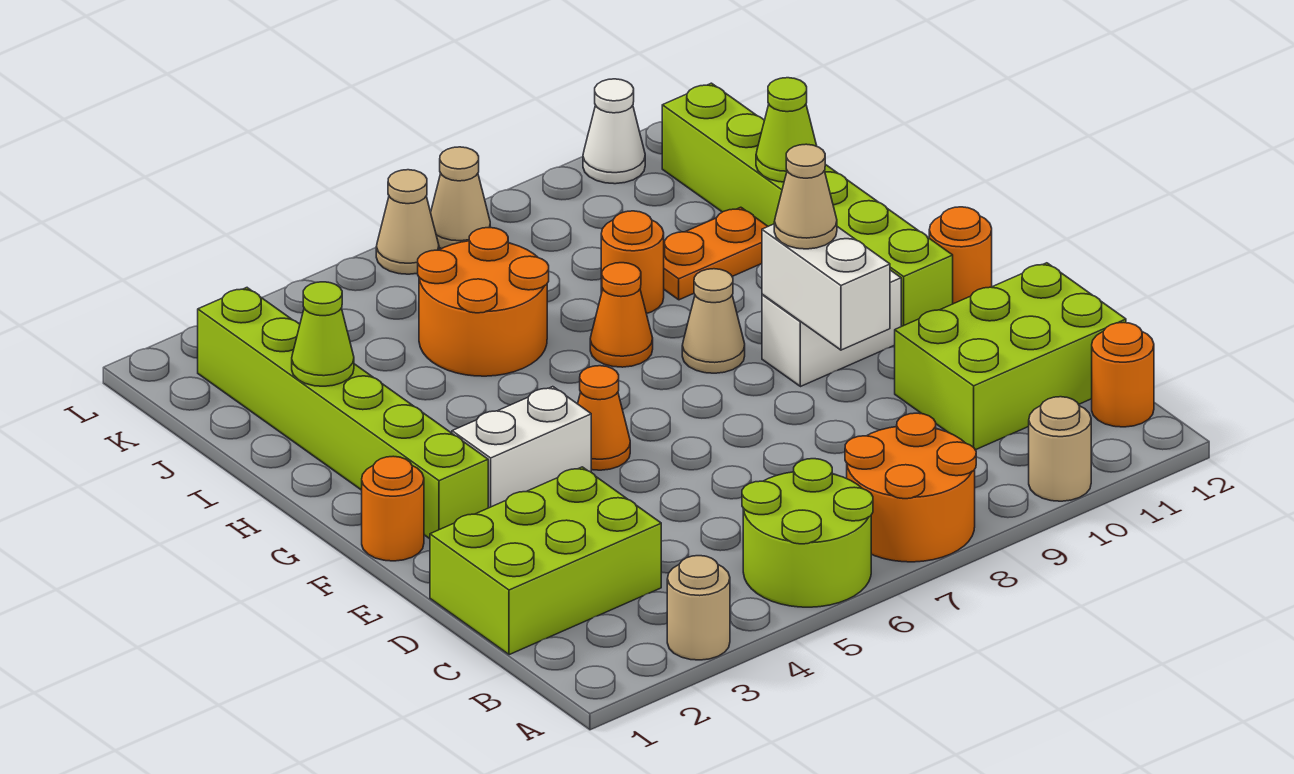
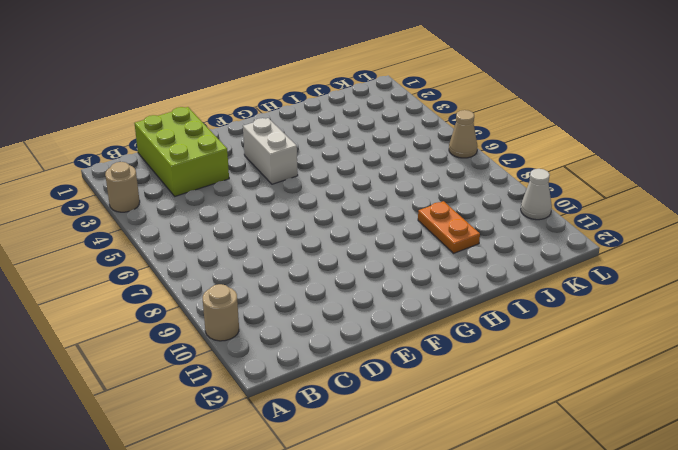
none -> lime 2x2 round brick [742,459,873,607]
none -> orange 2x2 round brick [845,413,976,562]
none -> orange 1x1 round brick [1092,322,1154,427]

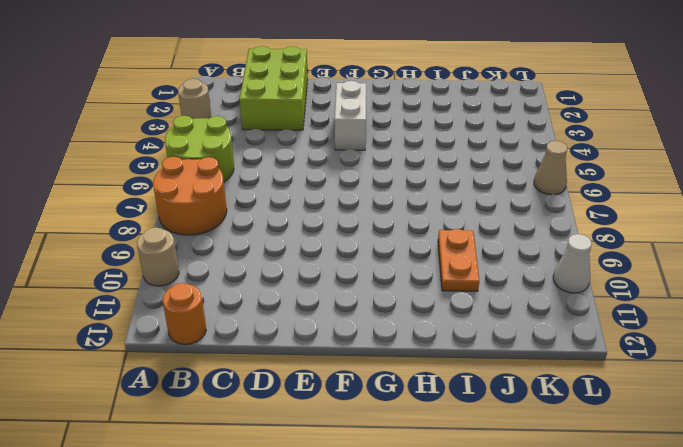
none -> lime 2x3 brick [895,263,1126,450]
none -> orange 1x1 round brick [362,456,424,561]
none -> lime 1x6 brick [198,288,488,539]

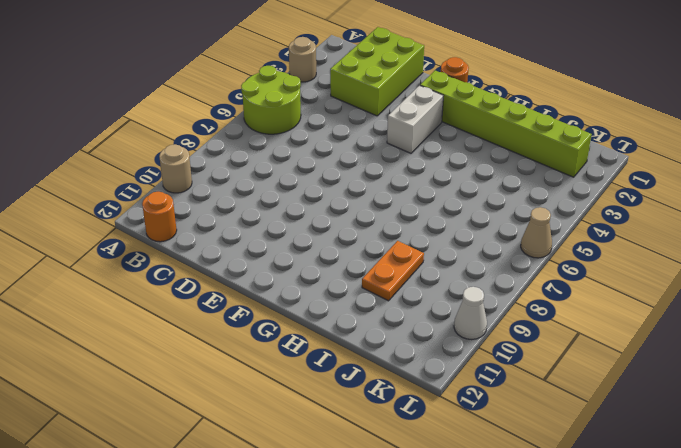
none -> orange 2x2 round brick [845,413,976,562]
none -> lime 2x3 brick [895,263,1126,450]
none -> orange 1x1 cone [578,366,630,470]

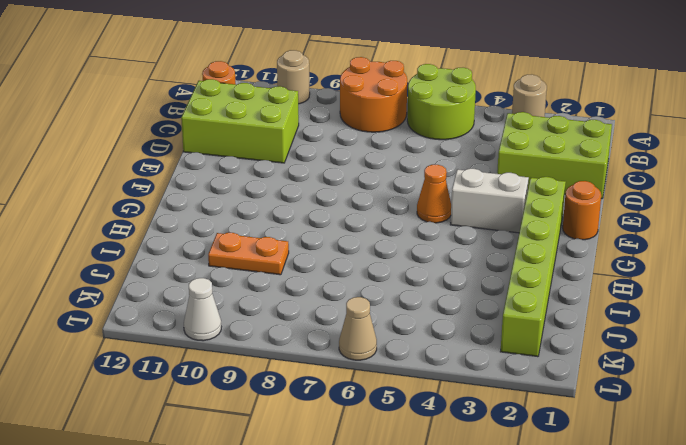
none -> white 1x2 brick [762,270,901,387]
none -> lime 1x6 brick [662,83,953,326]
none -> orange 1x1 round brick [929,207,992,304]

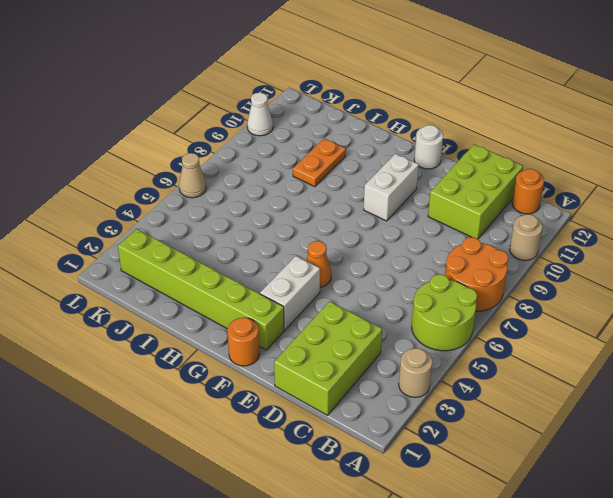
white 1x1 round brick [414,125,443,169] -> orange 1x1 round brick [929,207,992,304]
none -> lime 1x6 brick [662,83,953,326]
none -> tan 1x1 cone [682,269,745,373]
none -> orange 1x1 cone [590,263,653,367]

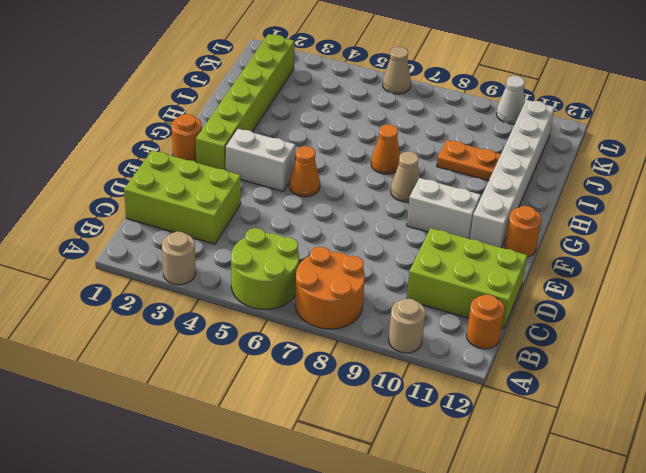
white 1x6 brick [470,100,555,248] -> lime 1x6 brick [662,83,953,326]
none -> orange 2x2 round brick [418,228,549,376]
none -> orange 1x1 round brick [601,211,664,314]
none -> tan 1x1 cone [431,147,490,249]

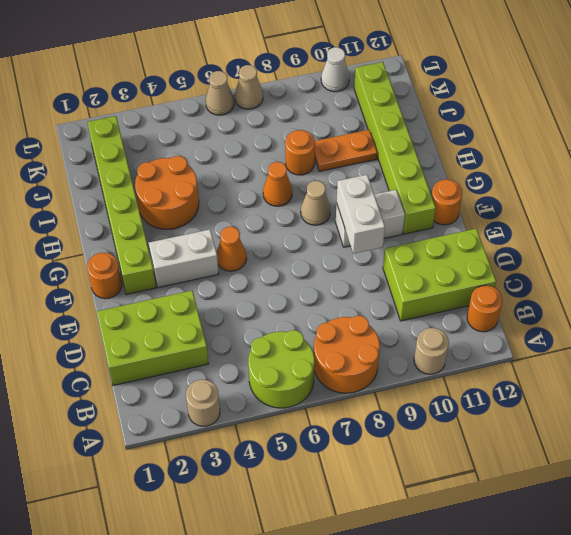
orange 2x2 round brick [135,156,199,229] -> orange 2x2 round brick moved to [418,228,549,376]
none -> lime 1x1 cone [292,282,354,386]
none -> lime 1x1 cone [756,78,817,182]
none -> tan 1x1 cone [774,144,837,249]

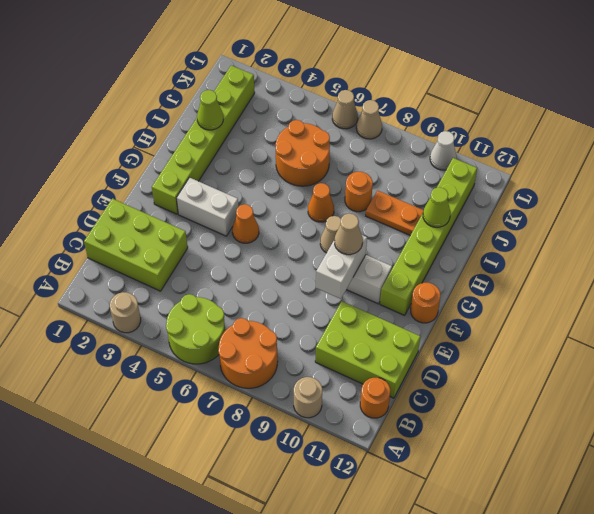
none -> orange 1x1 round brick [362,456,424,561]

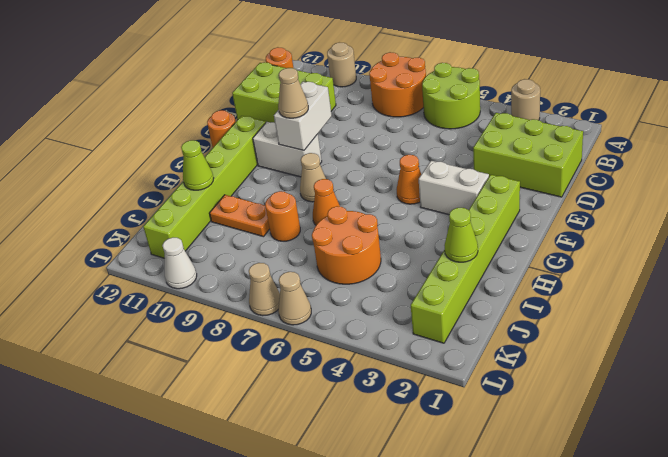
none -> orange 1x1 round brick [362,456,424,561]

